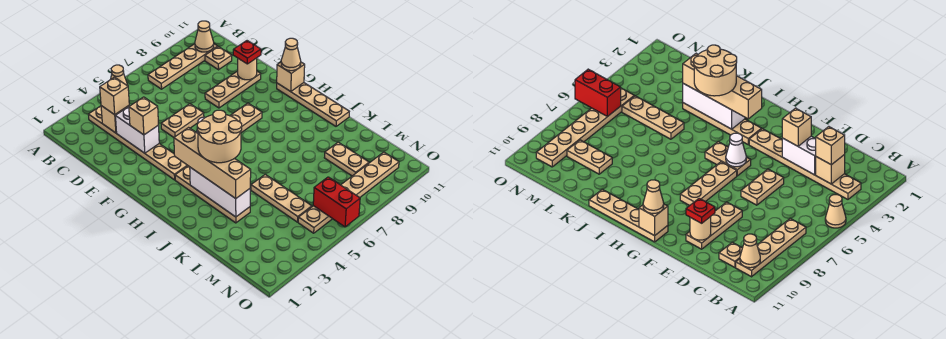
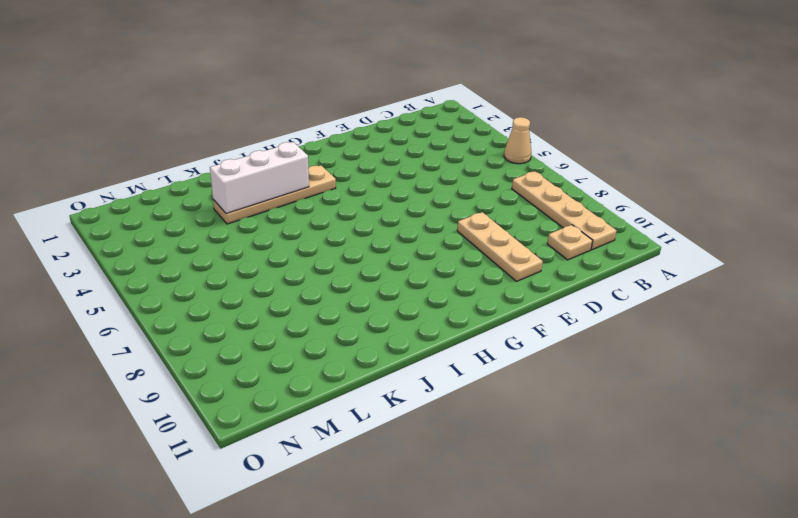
none -> tan 1x6 plate [88,106,188,180]
none -> tan 1x2 plate [161,104,204,137]
none -> tan 1x2 plate [705,142,751,176]

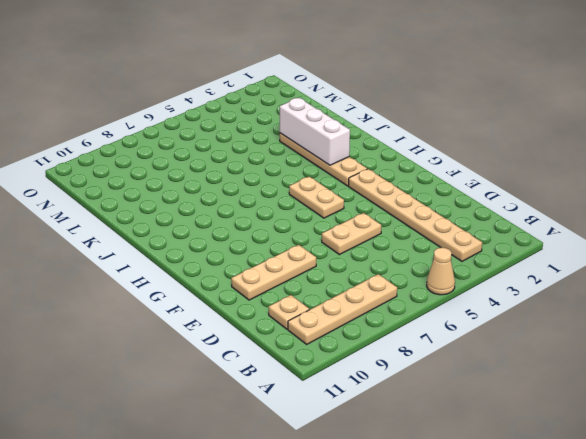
none -> tan 1x3 plate [230,103,262,133]
none -> tan 1x4 plate [277,83,349,126]
none -> tan 1x3 plate [251,175,312,222]

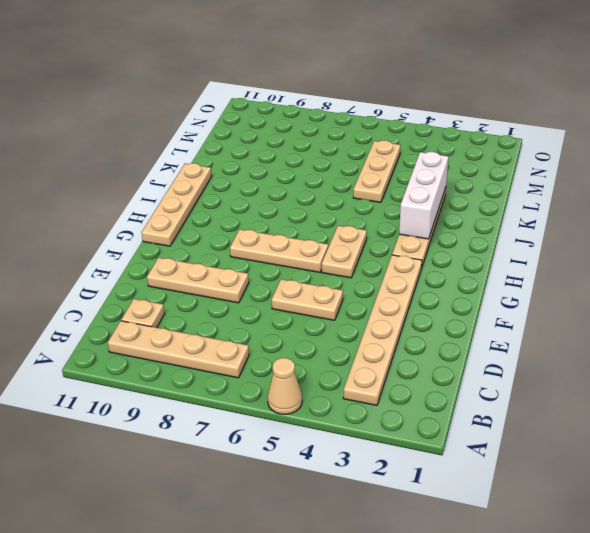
none -> tan 1x2 plate [324,142,369,176]
none -> tan 1x6 plate [298,152,399,233]
none -> tan 1x1 cone [195,21,214,52]

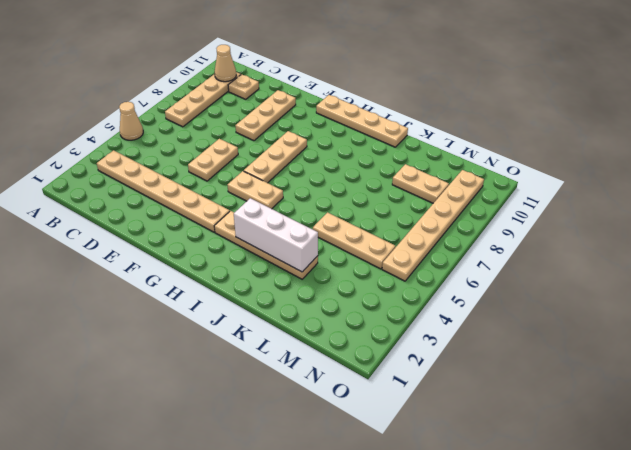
none -> tan 1x1 brick [101,106,129,133]
none -> white 1x2 brick [116,107,159,153]
none -> tan 1x1 round brick [238,58,257,80]

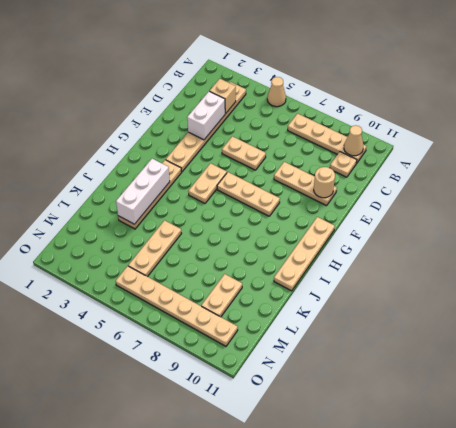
none -> white 1x1 cone [726,133,746,167]
none -> tan 1x1 brick [277,62,305,92]
none -> red 1x2 brick [313,177,360,227]

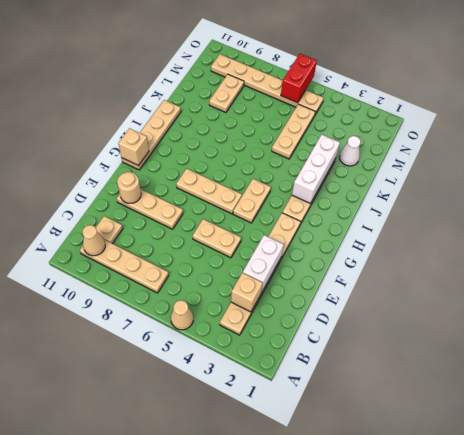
white 1x1 cone [339,136,361,166] -> white 1x1 cone moved to [726,133,746,167]
none -> tan 1x1 brick [100,77,129,115]
none -> tan 1x1 brick [129,97,158,135]
none -> red 1x1 plate [233,41,261,64]

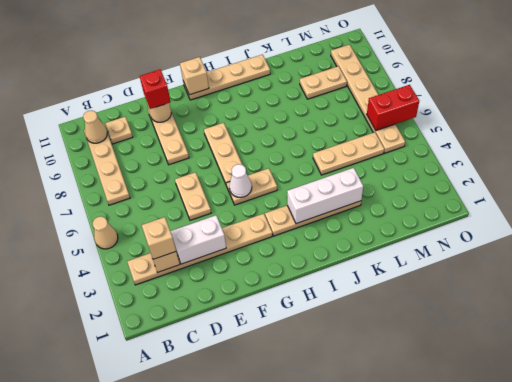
red 1x1 brick [140,70,171,109] -> red 1x1 plate [233,41,261,64]
none -> tan 1x1 brick [129,97,158,135]
none -> tan 1x1 cone [281,38,301,71]
none -> tan 1x4 brick [174,128,251,198]

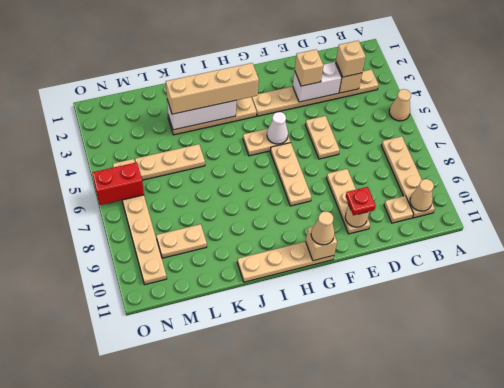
none -> tan 2x2 round brick [197,110,242,163]

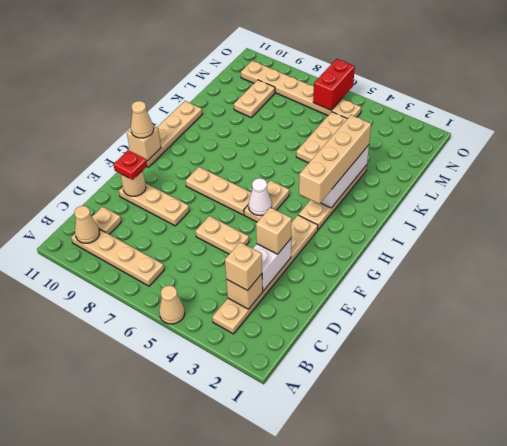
none -> tan 2x2 round brick [197,110,242,163]

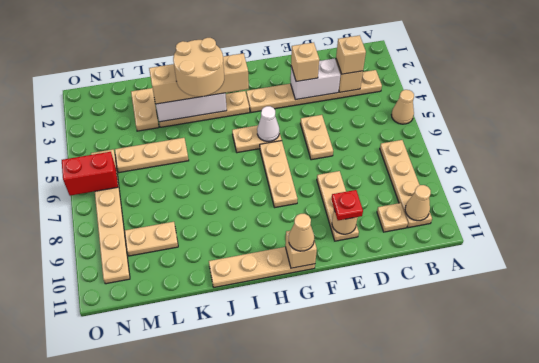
tan 1x2 plate [131,88,159,131] -> none

